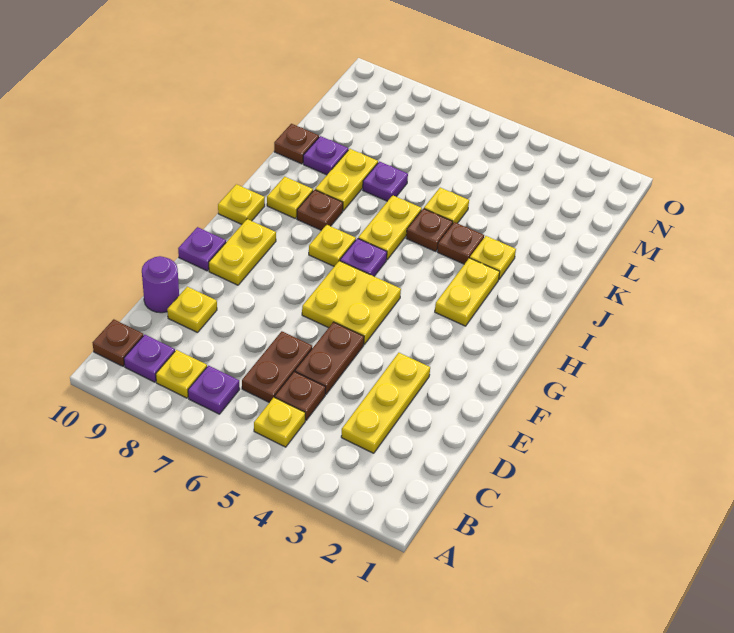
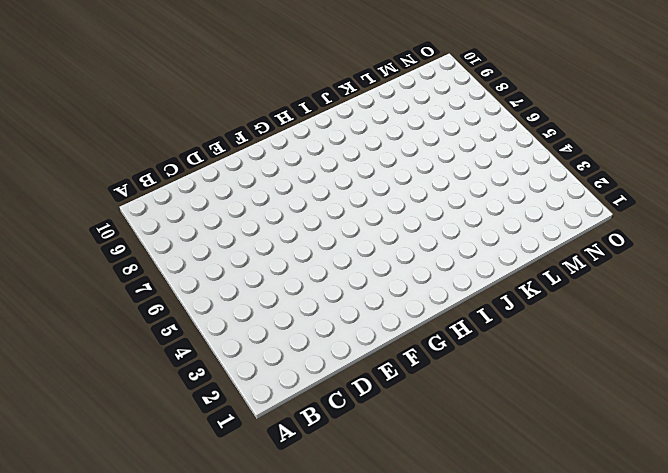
none -> yellow 1x1 plate [254,397,305,447]
none -> purple 1x1 plate [188,366,240,414]
none -> yellow 1x1 plate [156,350,207,398]

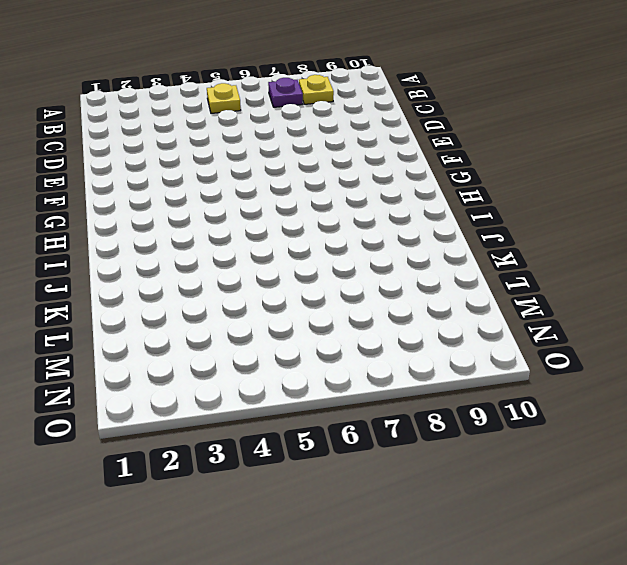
none -> purple 1x1 plate [124,335,175,382]
none -> brown 1x1 plate [93,319,143,366]
none -> yellow 1x3 plate [341,353,430,453]

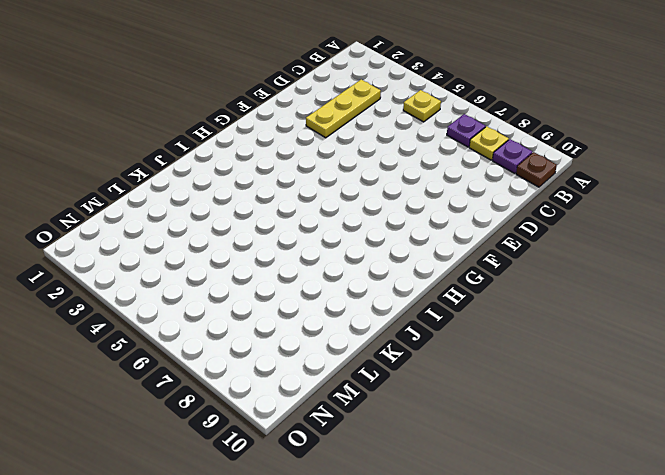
none -> brown 1x1 plate [275,372,326,420]
none -> brown 1x2 plate [242,331,312,402]
none -> brown 1x2 plate [295,322,364,394]

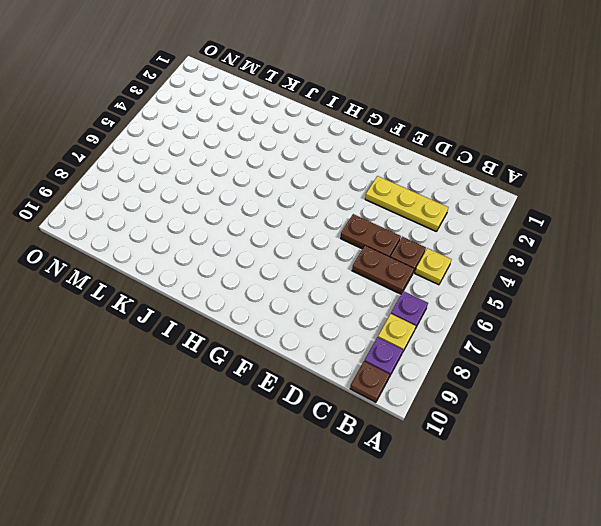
none -> yellow 1x1 plate [167,287,217,333]
none -> purple 1x1 round brick [142,256,179,313]
none -> yellow 2x2 plate [302,261,401,344]

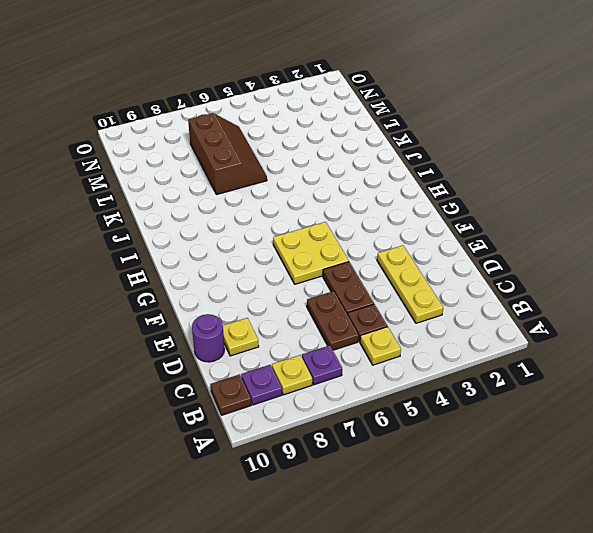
brown 2x3 slope [188,113,267,195] -> purple 1x1 plate [363,162,408,201]
none -> yellow 1x2 plate [209,219,276,285]
none -> purple 1x1 plate [178,227,226,271]
none -> yellow 1x2 plate [435,258,500,326]

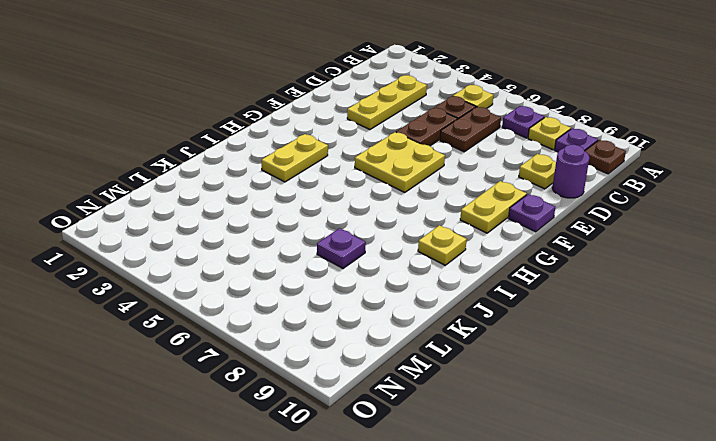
none -> purple 1x1 plate [340,238,387,276]
none -> yellow 1x1 plate [309,225,356,266]
none -> yellow 1x1 plate [218,184,265,224]

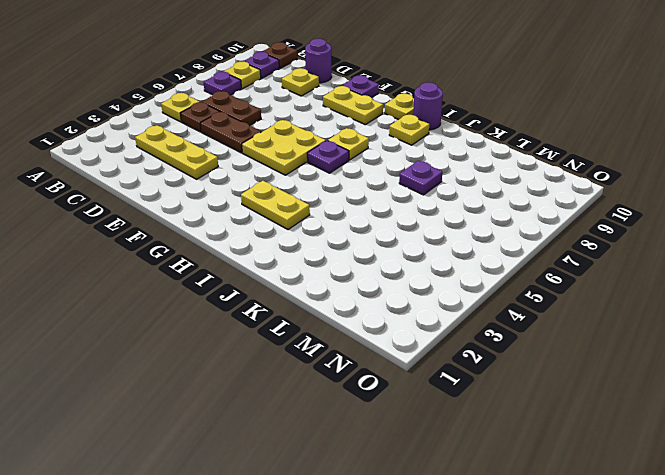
purple 1x1 round brick [413,83,443,130] -> none
none -> yellow 1x2 plate [358,195,422,260]
none -> brown 1x1 plate [297,190,343,230]
none -> yellow 1x1 plate [470,236,516,279]

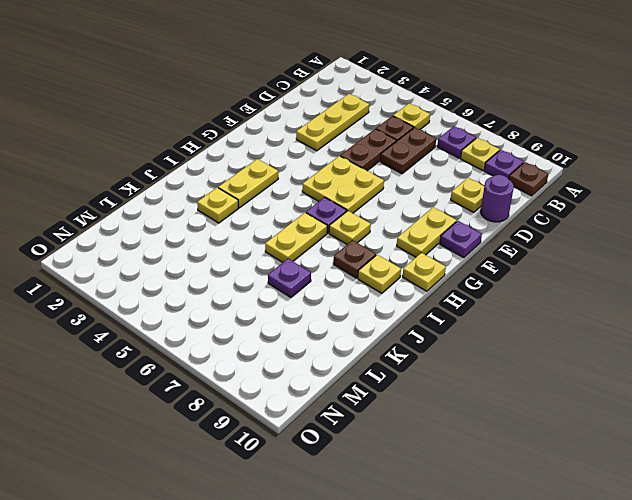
none -> brown 1x1 plate [437,222,484,264]
none -> brown 1x1 plate [406,209,453,251]
none -> yellow 1x2 plate [315,149,378,211]

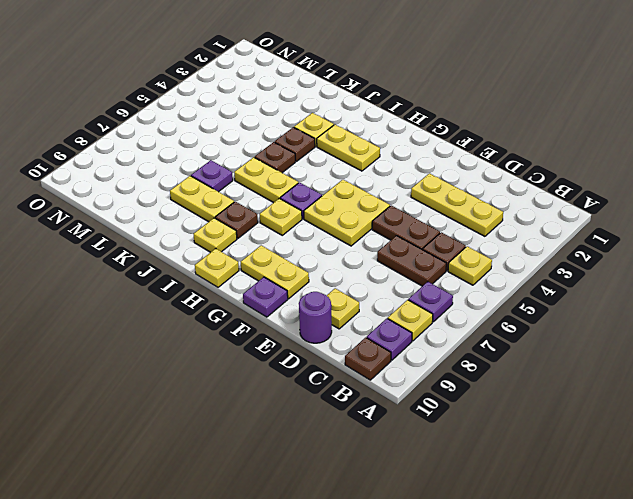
none -> yellow 1x1 plate [424,188,469,223]
none -> purple 1x1 plate [303,136,348,175]
none -> brown 1x1 plate [274,124,319,164]

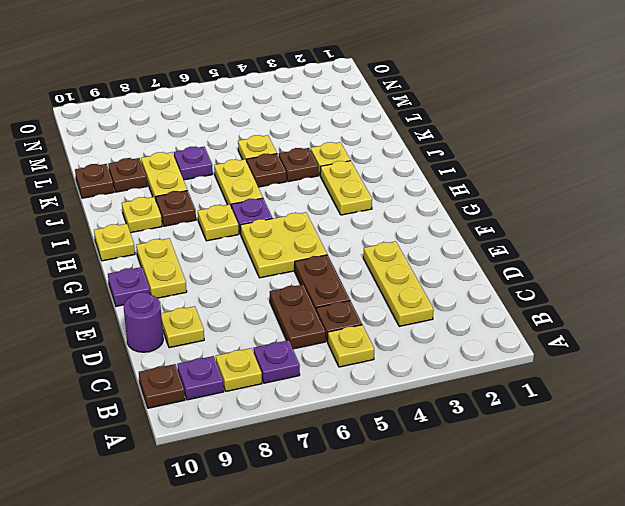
brown 1x1 plate [108,158,147,192] -> purple 1x1 plate [303,136,348,175]

